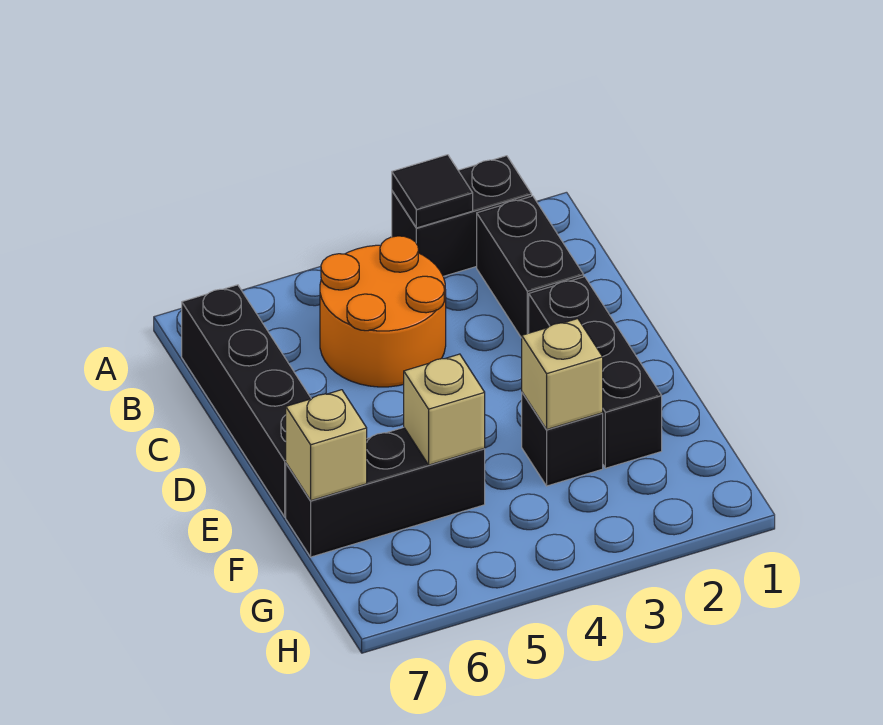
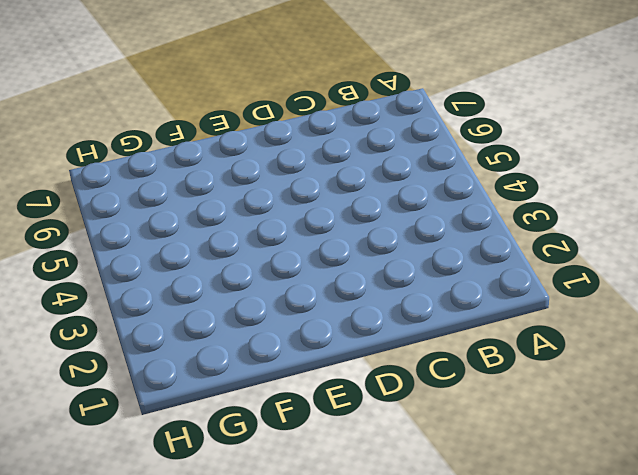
none -> black 1x2 brick [392,156,532,276]
none -> black 1x2 brick [477,196,584,338]

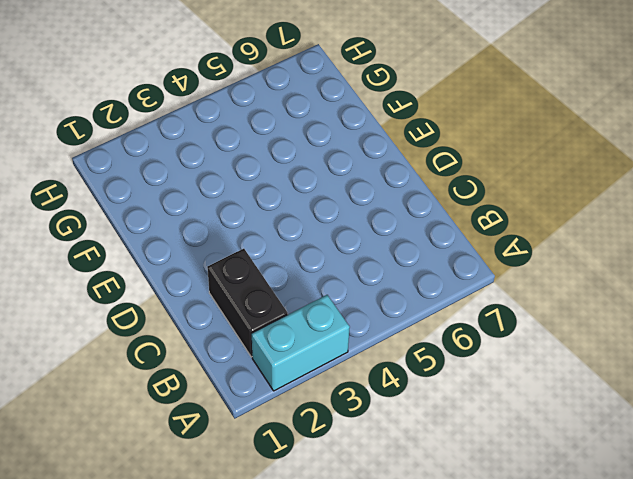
cyan 1x2 brick [252,295,350,391] -> black 1x2 brick [392,156,532,276]
none -> orange 2x2 round brick [320,236,446,387]
none -> black 1x4 brick [182,285,311,517]

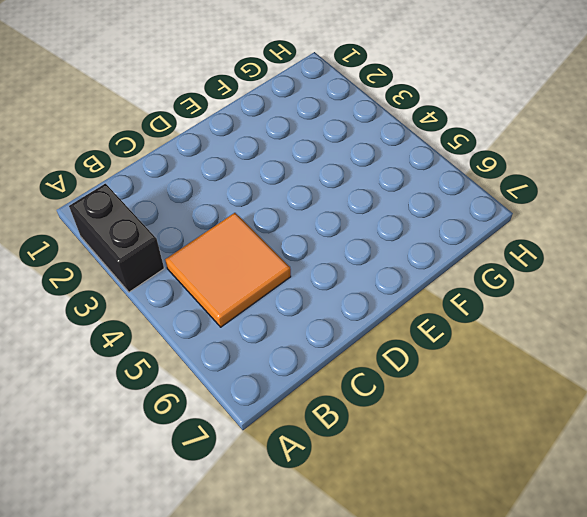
orange 2x2 tile [165,213,291,327] -> orange 2x2 round brick [320,236,446,387]
none -> black 1x2 brick [477,196,584,338]
none -> black 1x4 brick [182,285,311,517]

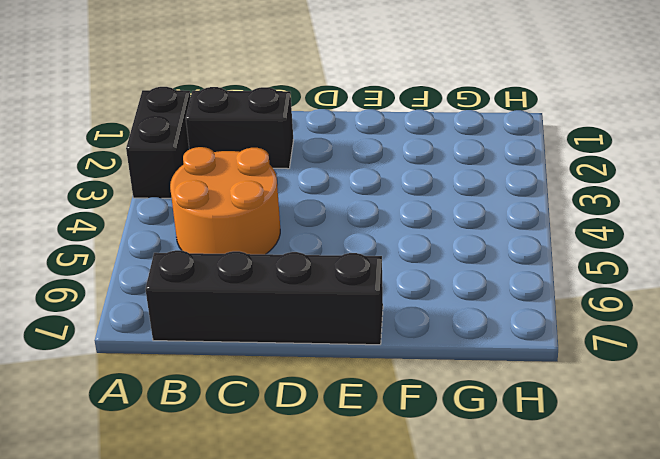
none -> black 1x3 brick [529,277,662,468]
none -> black 1x1 brick [522,392,603,486]

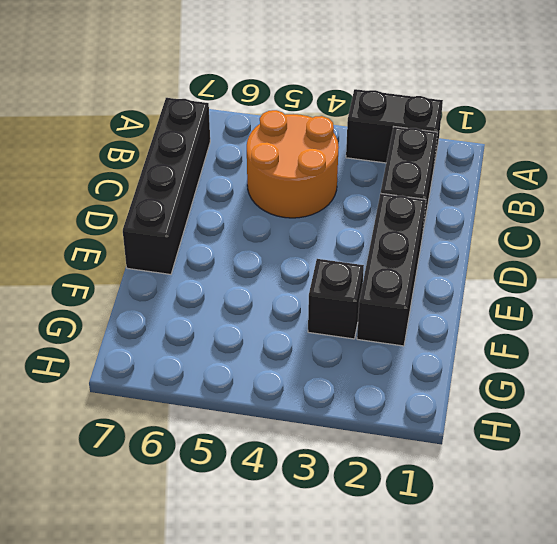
none -> black 1x3 brick [286,427,485,557]
none -> black 1x1 tile [392,155,473,228]

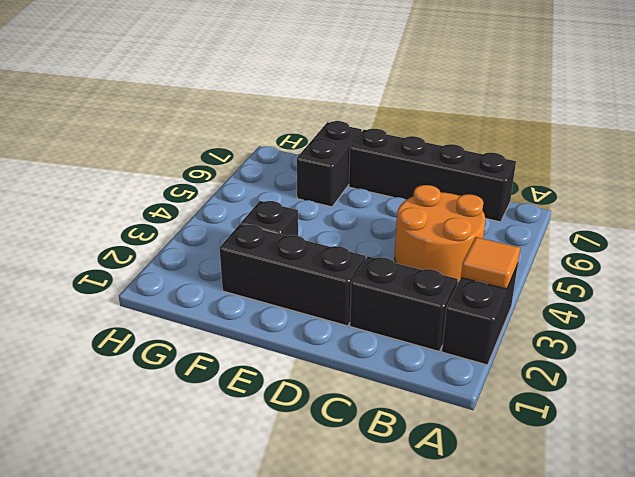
orange 1x1 tile [461,237,520,289] -> black 1x1 tile [392,155,473,228]
black 1x2 brick [297,121,362,207] -> black 1x3 brick [286,427,485,557]
none -> tan 1x1 brick [522,319,603,430]
none -> tan 1x1 brick [404,354,485,465]

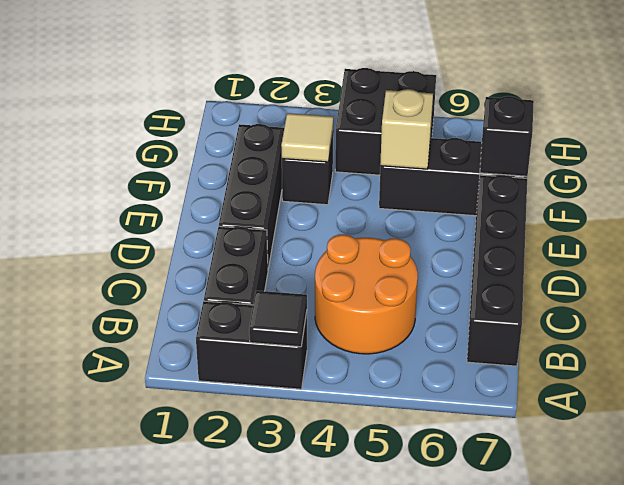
tan 1x1 tile [281,113,333,162] -> tan 1x1 brick [522,319,603,430]
black 1x1 brick [480,96,534,176] -> tan 1x1 brick [286,390,367,501]
black 2x2 brick [335,68,436,175] -> none

